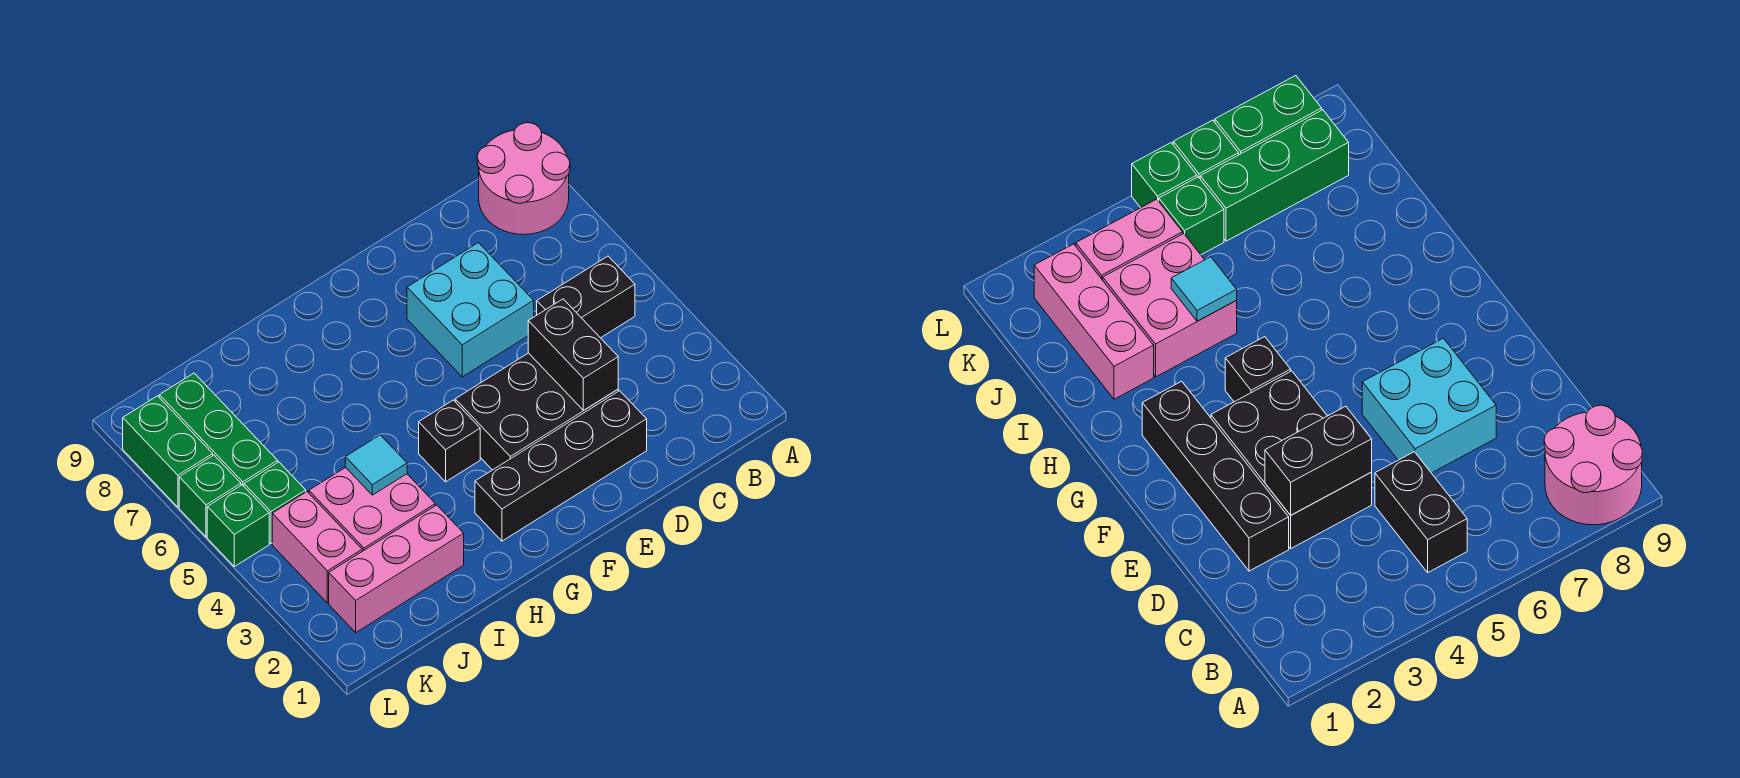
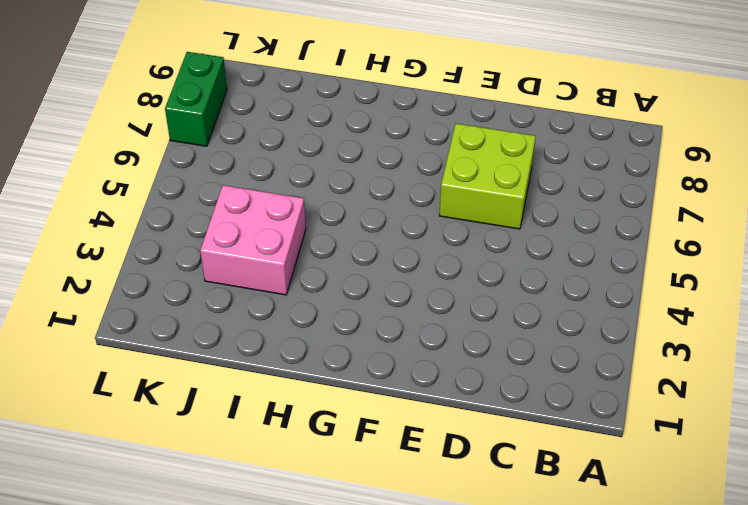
lime 2x2 brick [440,124,536,229] -> cyan 2x2 brick [407,243,534,377]
none -> pink 2x2 round brick [477,123,570,235]
none -> black 1x2 brick [537,256,635,338]
none -> black 1x4 brick [475,391,647,541]

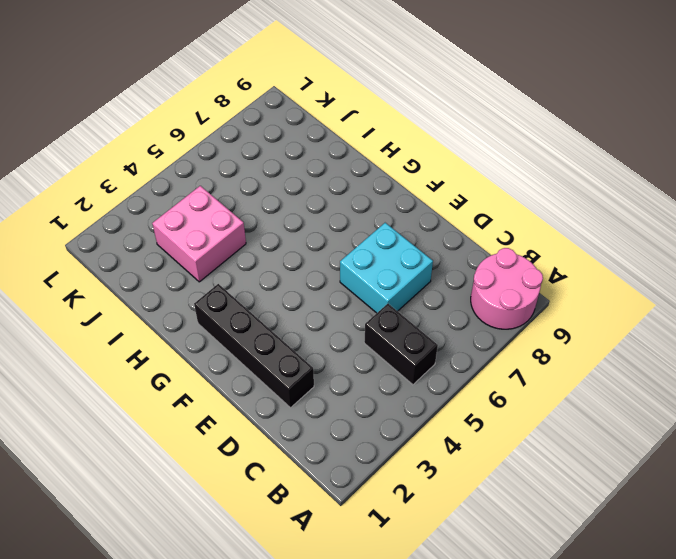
none -> black 2x3 brick [455,353,618,470]
none -> black 1x1 brick [419,400,480,482]
none -> pink 1x3 brick [329,505,464,632]

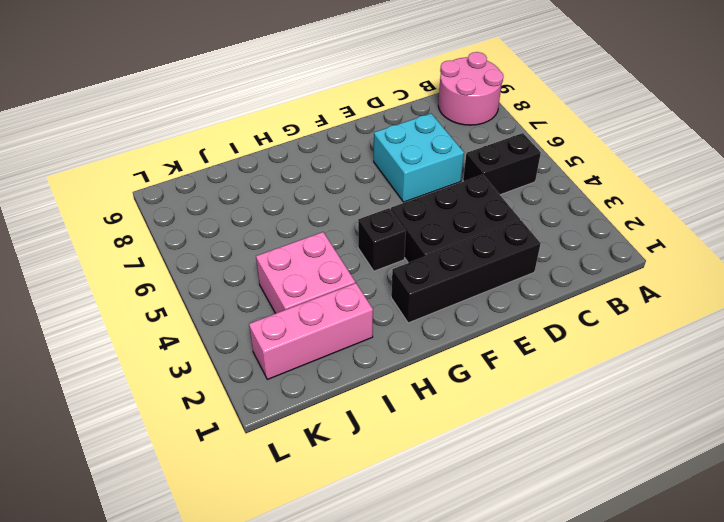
none -> pink 1x2 brick [272,492,362,603]
none -> green 1x1 brick [244,462,306,544]
none -> green 1x3 brick [159,373,278,486]

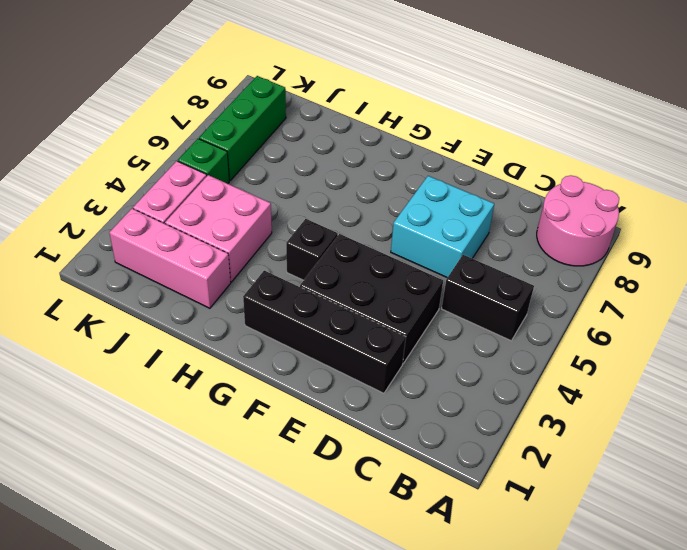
none -> green 1x1 brick [207,485,269,567]
none -> green 1x1 brick [179,455,241,537]
none -> green 1x2 brick [123,396,213,507]

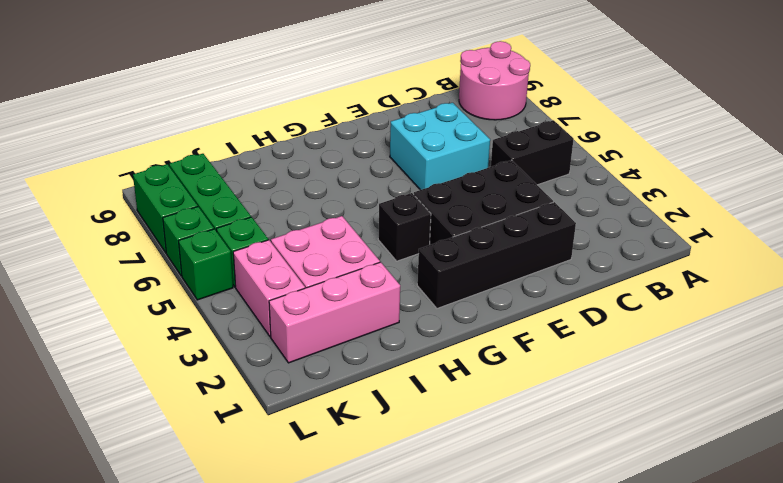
none -> black 1x2 brick [528,299,618,410]
none -> cyan 1x1 tile [345,435,407,495]

